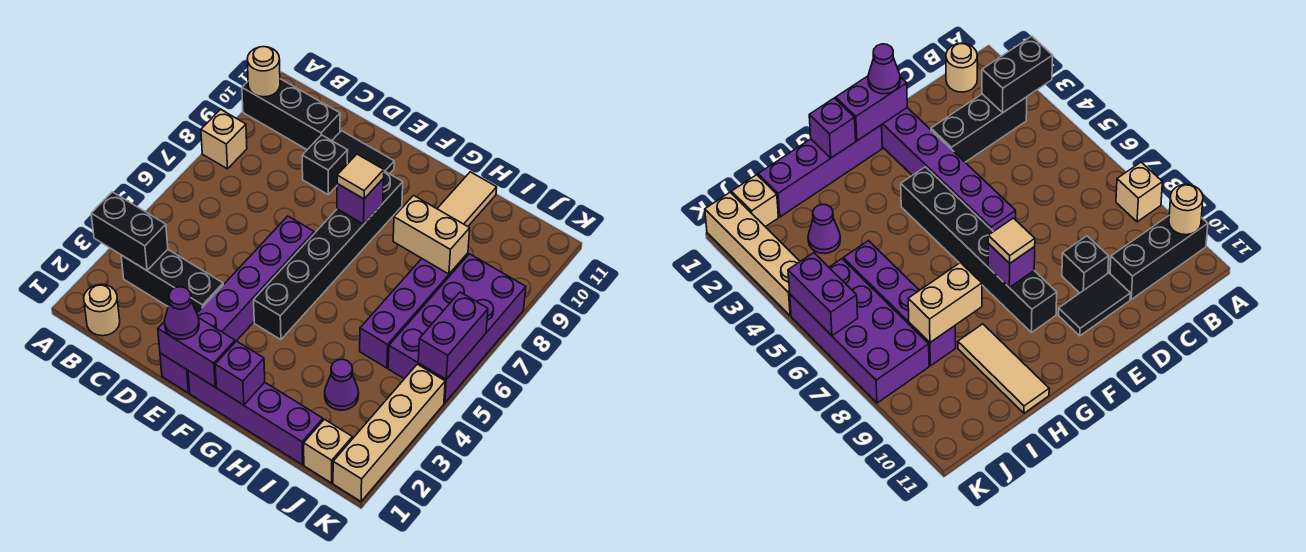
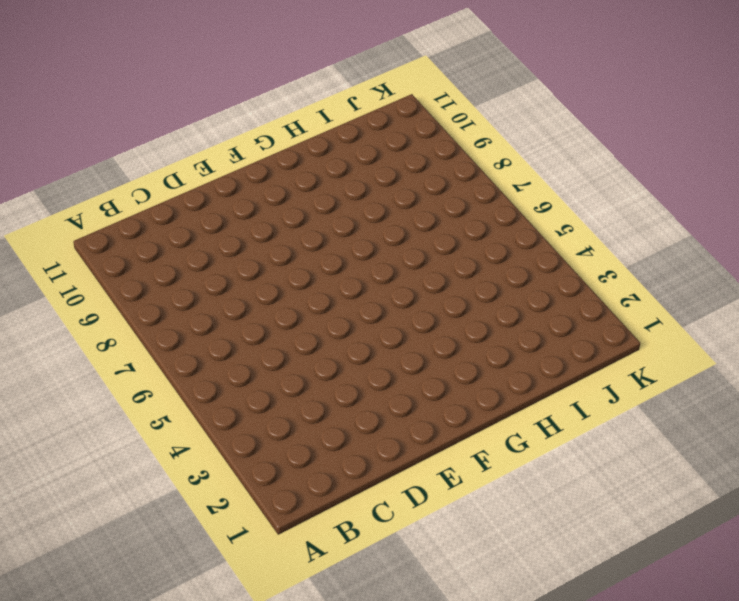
none -> tan 1x1 brick [201,109,247,169]
none -> black 1x3 brick [242,79,340,150]
none -> tan 1x1 round brick [84,284,120,336]

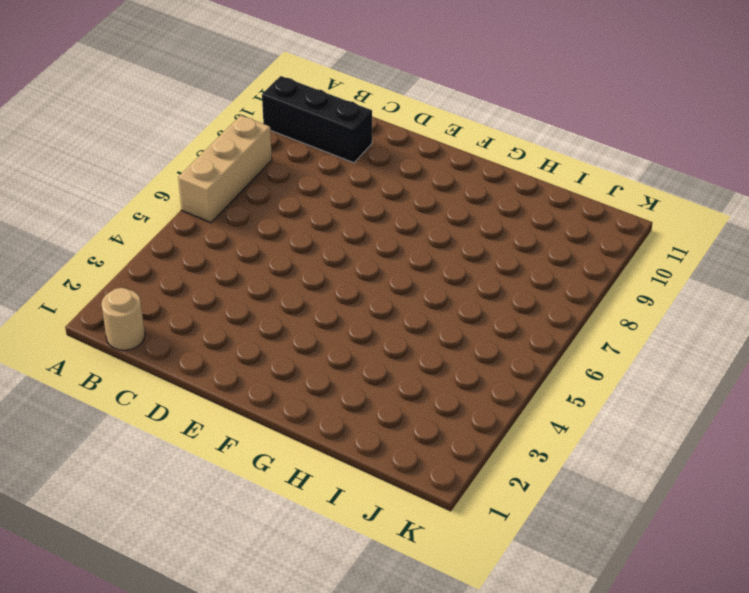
tan 1x3 brick [178,115,272,223] -> tan 1x1 brick [201,109,247,169]
none -> black 1x3 brick [121,250,223,313]
none -> black 1x1 brick [302,135,348,195]
none -> black 1x2 tile [332,131,394,174]

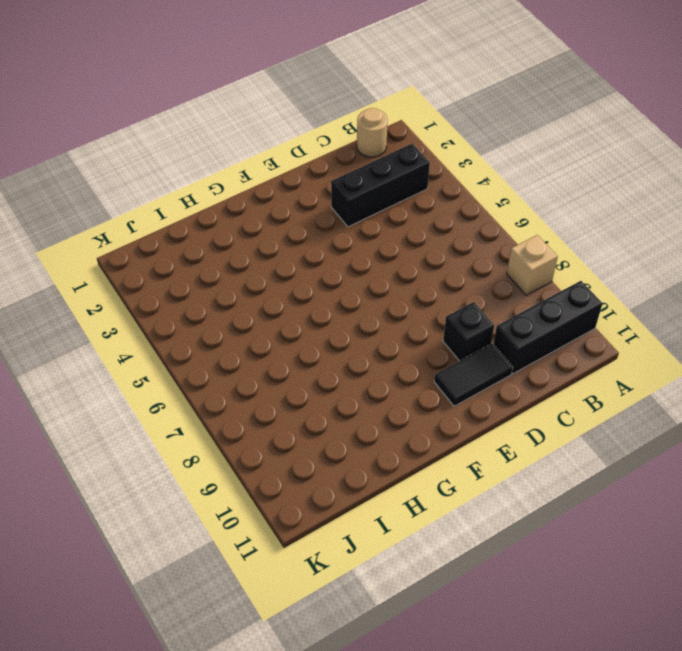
none -> purple 1x6 brick [160,216,314,393]
none -> purple 1x4 brick [188,371,323,465]
none -> black 1x6 brick [254,171,403,340]

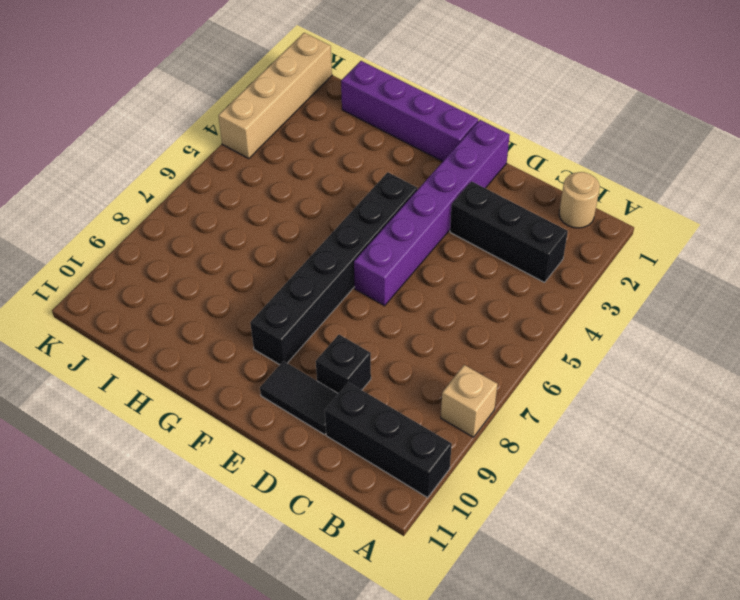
none -> tan 1x3 tile [437,172,497,226]
none -> purple 1x1 cone [325,359,359,410]
none -> purple 1x4 brick [360,253,468,368]

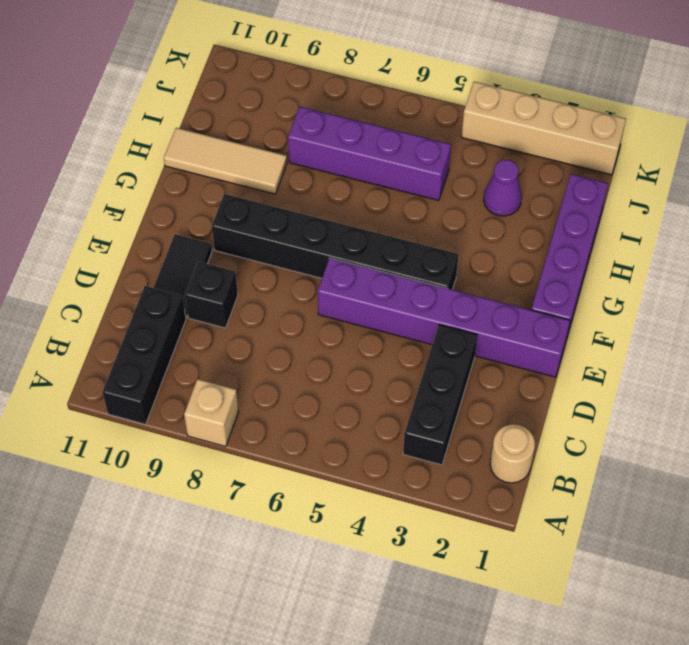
none -> tan 1x1 brick [304,419,352,483]
none -> purple 2x4 brick [388,254,526,403]
none -> black 1x2 brick [91,192,168,270]

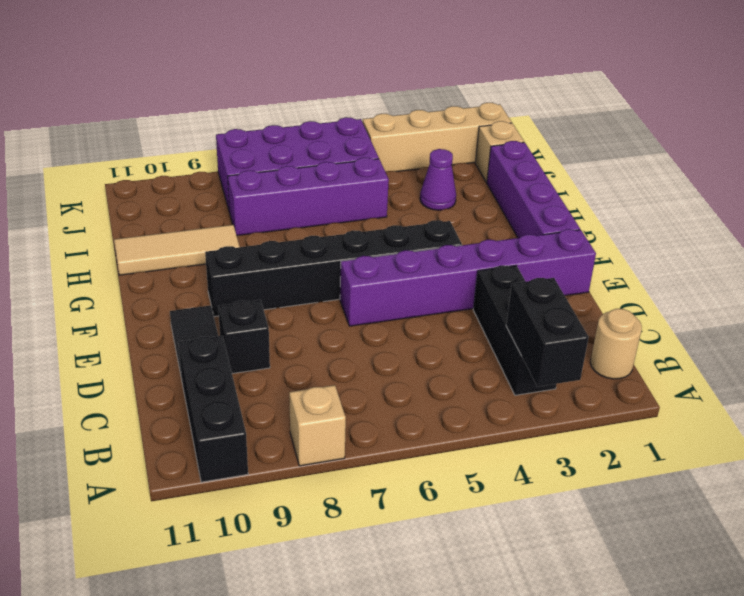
none -> tan 1x1 round brick [247,47,280,97]
none -> purple 1x2 brick [158,318,235,387]
none -> purple 1x1 brick [337,178,384,224]

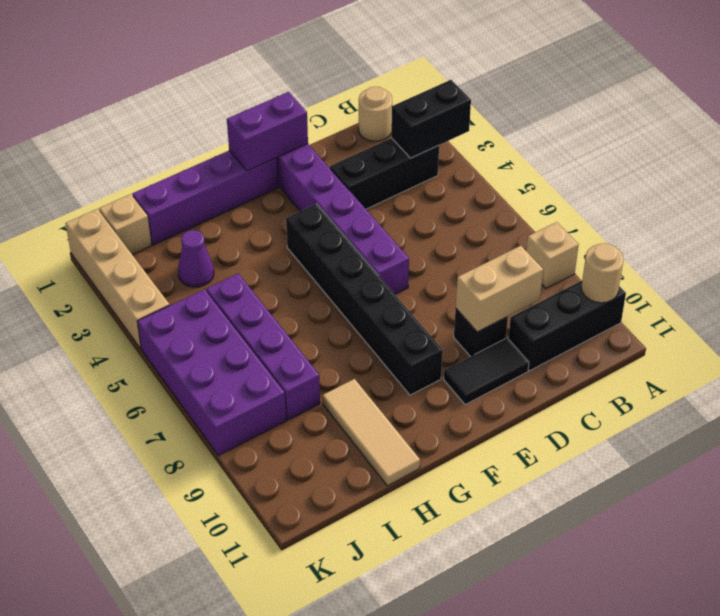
tan 1x2 brick [456,246,543,332] -> tan 1x2 brick moved to [393,196,470,274]
none -> purple 1x1 brick [337,178,384,224]
none -> purple 1x1 brick [215,341,265,405]
none -> purple 1x2 brick [418,292,488,379]

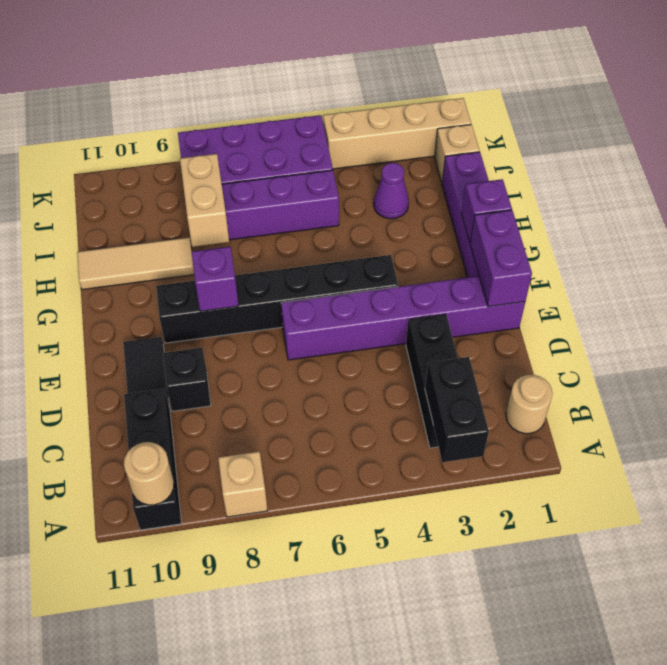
none -> purple 1x2 brick [418,292,488,379]
none -> purple 1x1 cone [164,287,199,339]
none -> tan 1x1 tile [337,154,384,199]

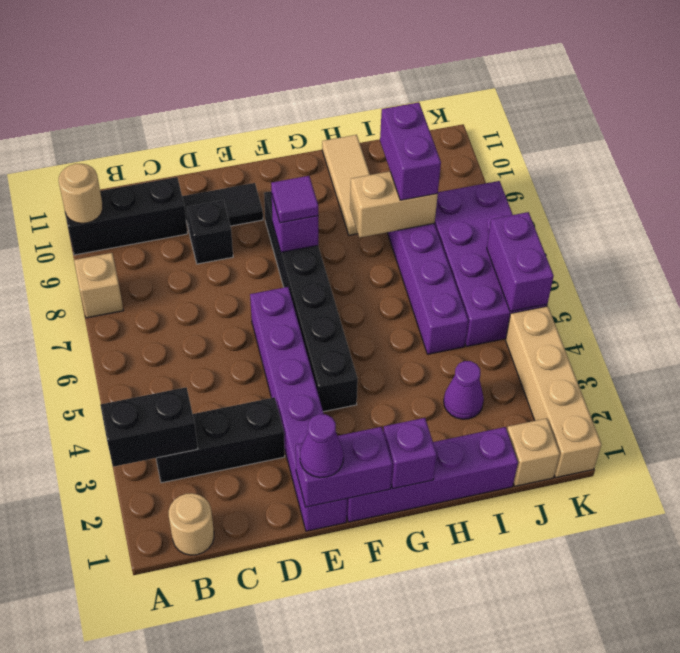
purple 1x1 tile [271,176,318,223] -> tan 1x1 tile [337,154,384,199]
purple 1x2 brick [380,102,441,200] -> none

